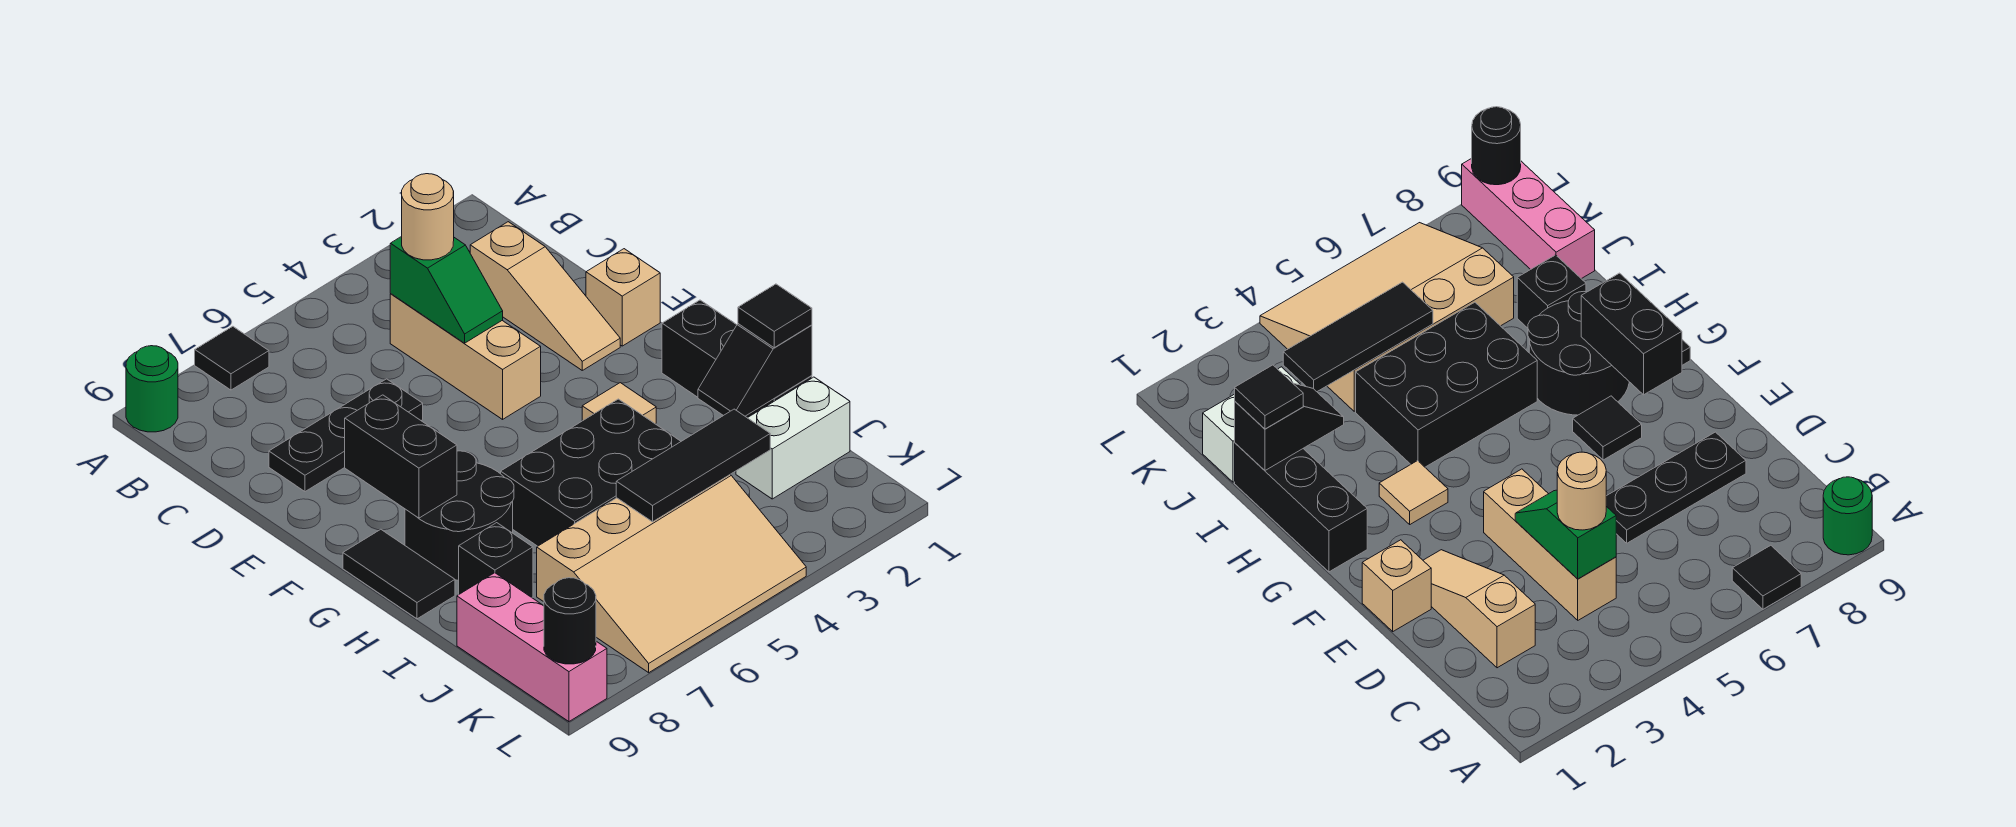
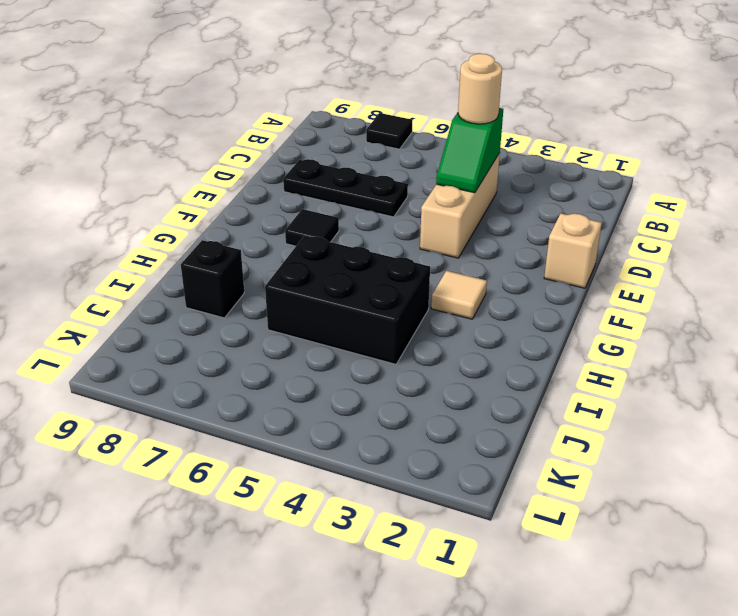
none -> green 1x1 round brick [126,346,178,432]
none -> tan 1x3 slope [470,222,620,370]
none -> black 1x3 brick [662,300,812,418]

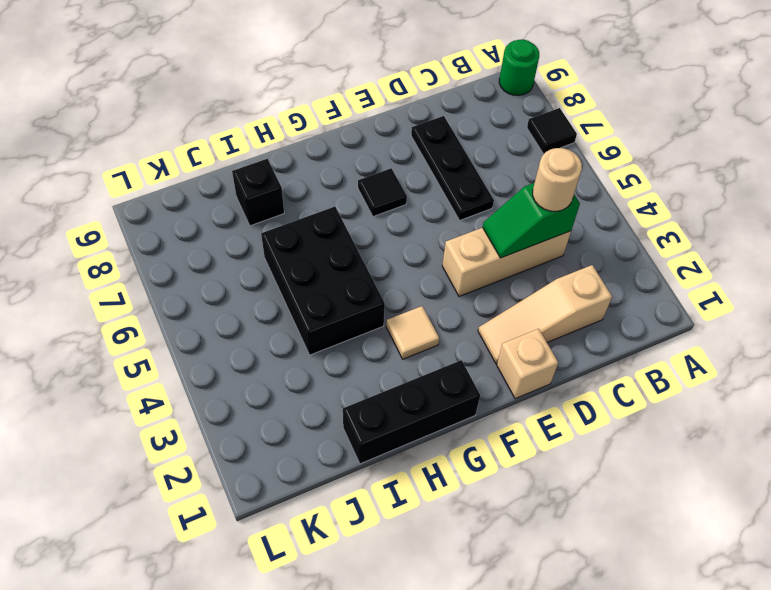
none -> black 2x2 round brick [405,451,514,580]
none -> black 1x2 tile [343,529,455,619]
none -> white 1x2 brick [736,377,850,499]

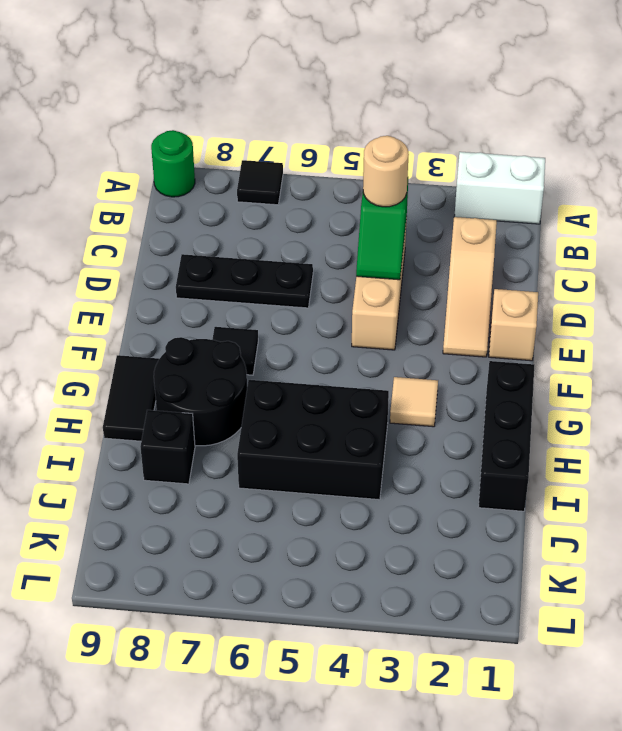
white 1x2 brick [454,152,545,224] -> white 1x2 brick moved to [736,377,850,499]
none -> tan 3x4 slope [537,475,806,673]
none -> pink 1x3 brick [457,573,607,722]
none -> black 1x2 brick [345,395,457,518]

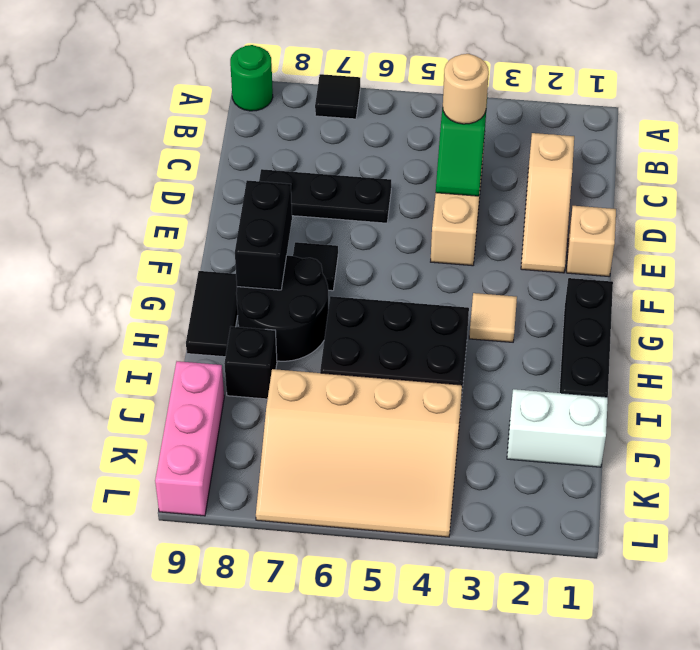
none -> black 1x2 slope [698,324,812,416]
none -> black 1x3 tile [616,409,770,522]
none -> black 1x1 round brick [544,578,596,664]

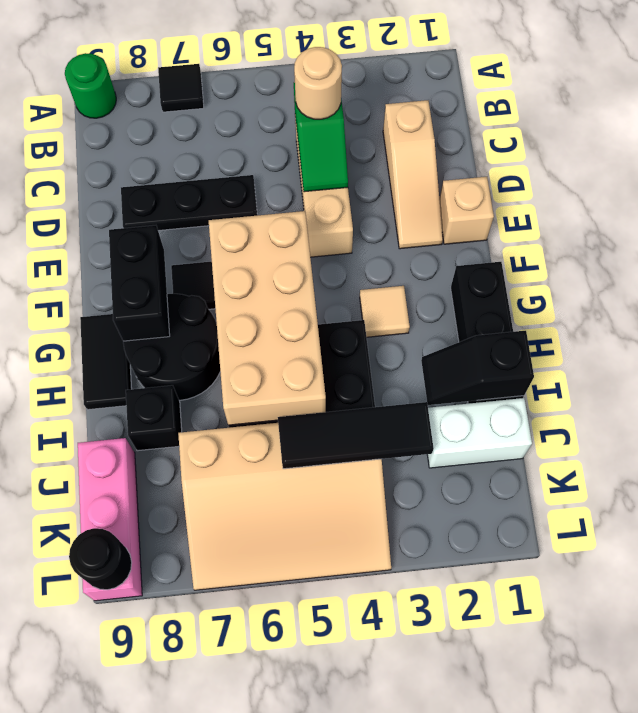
tan 2x4 brick [209,211,326,425] -> none
none -> black 1x1 tile [738,284,812,348]

